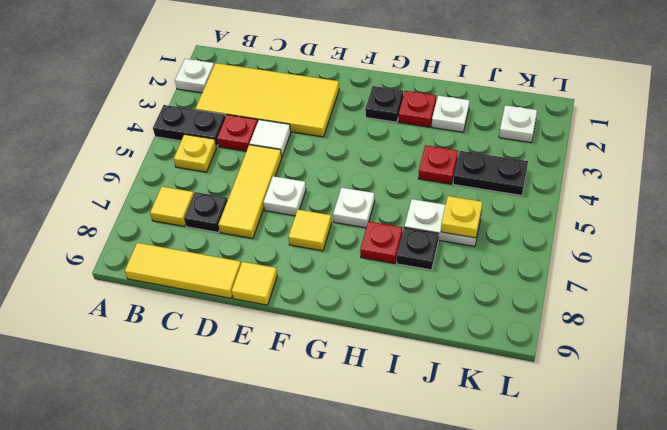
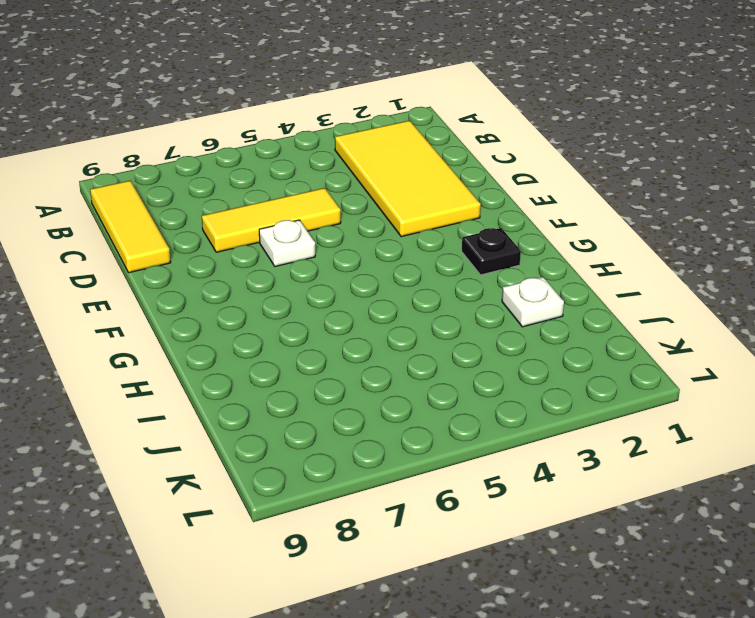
none -> white 1x1 plate [175,59,214,93]
none -> black 1x2 plate [153,105,226,147]
none -> yellow 1x1 plate [174,134,217,172]

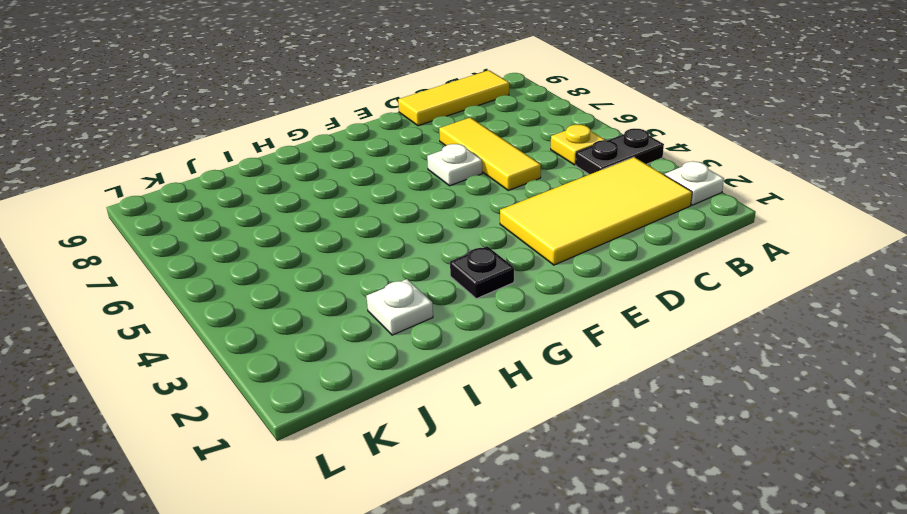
none -> yellow 1x1 tile [150,187,194,226]
none -> red 1x1 plate [217,115,258,151]
none -> black 1x1 plate [184,192,228,232]

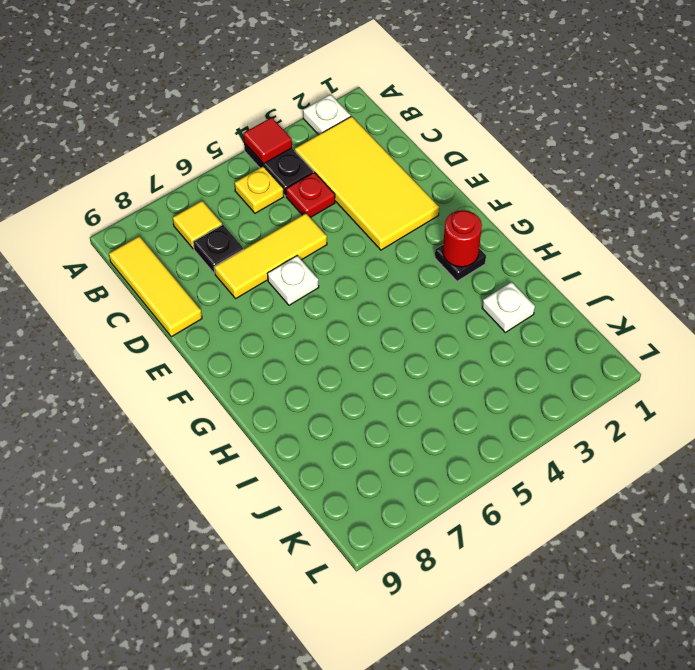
red 1x1 tile [243,117,292,164] -> none
red 1x1 round brick [443,210,482,267] -> none
none -> white 1x1 tile [250,120,291,157]
none -> yellow 1x1 tile [232,262,277,305]
none -> yellow 1x1 tile [288,210,332,251]

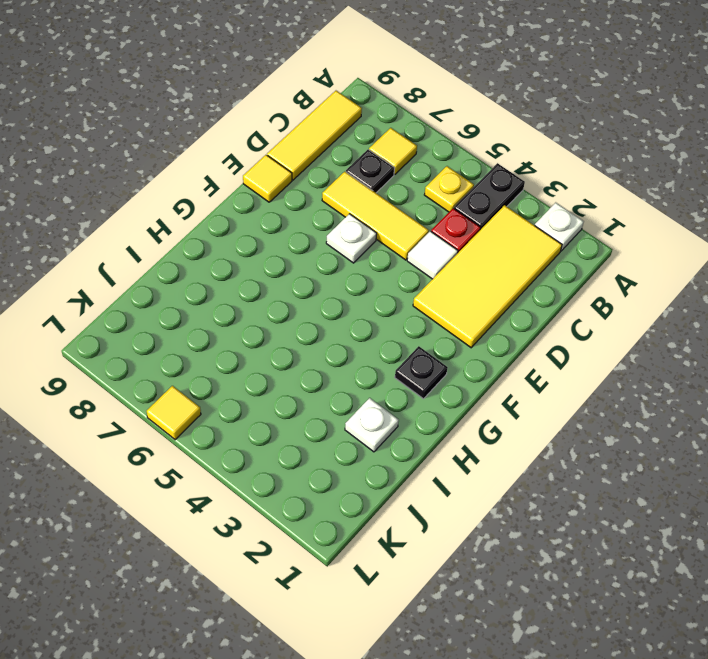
yellow 1x1 tile [147,386,201,440] -> yellow 1x1 tile moved to [288,210,332,251]
none -> white 1x1 plate [333,188,375,228]
none -> red 1x1 plate [398,91,436,127]
none -> red 1x1 plate [360,221,402,264]

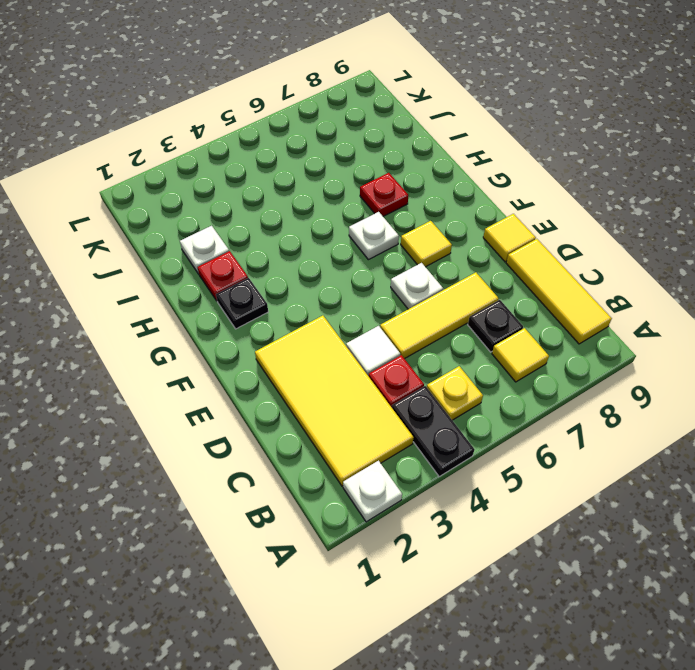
none -> red 1x1 plate [418,145,458,184]
none -> white 1x2 plate [404,199,481,246]
none -> black 1x1 plate [397,228,439,270]

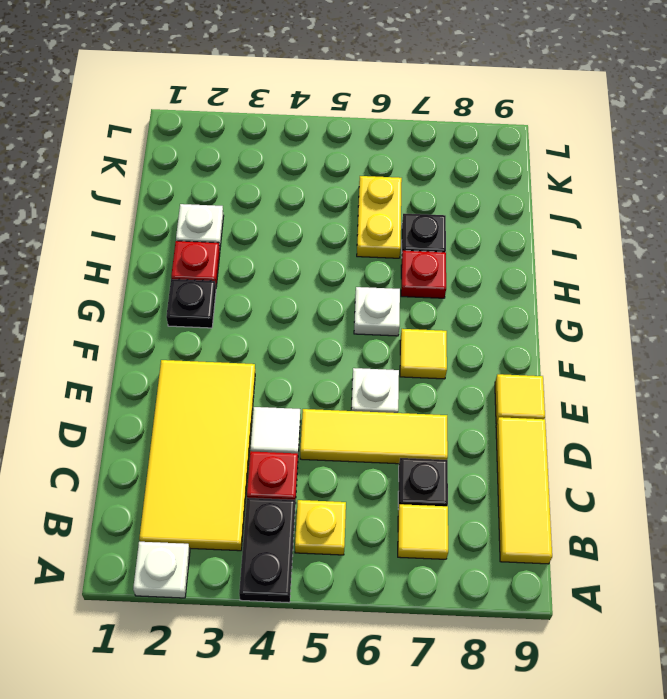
yellow 1x2 plate [357,176,402,258] -> white 1x2 plate [404,199,481,246]
none -> red 1x1 plate [418,145,458,184]
none -> black 1x2 plate [453,151,528,196]
none -> white 1x1 plate [499,105,537,143]

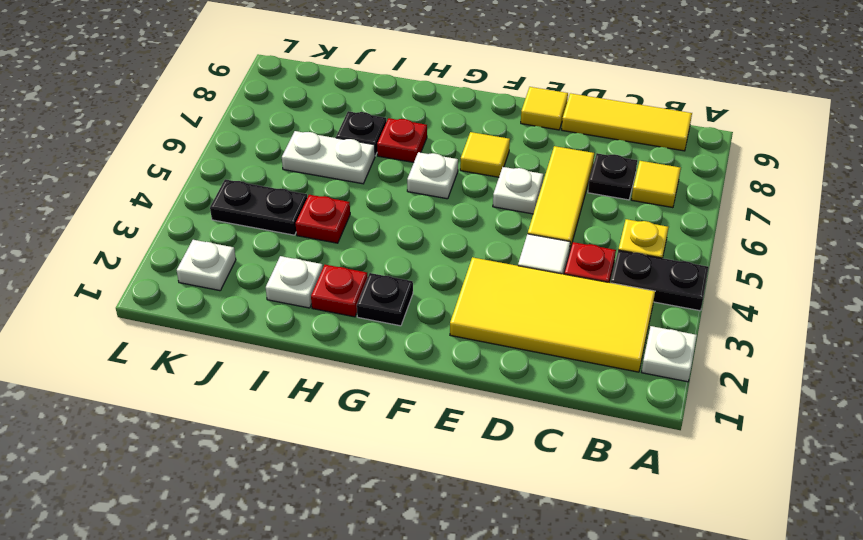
none -> yellow 1x1 plate [441,196,482,238]

